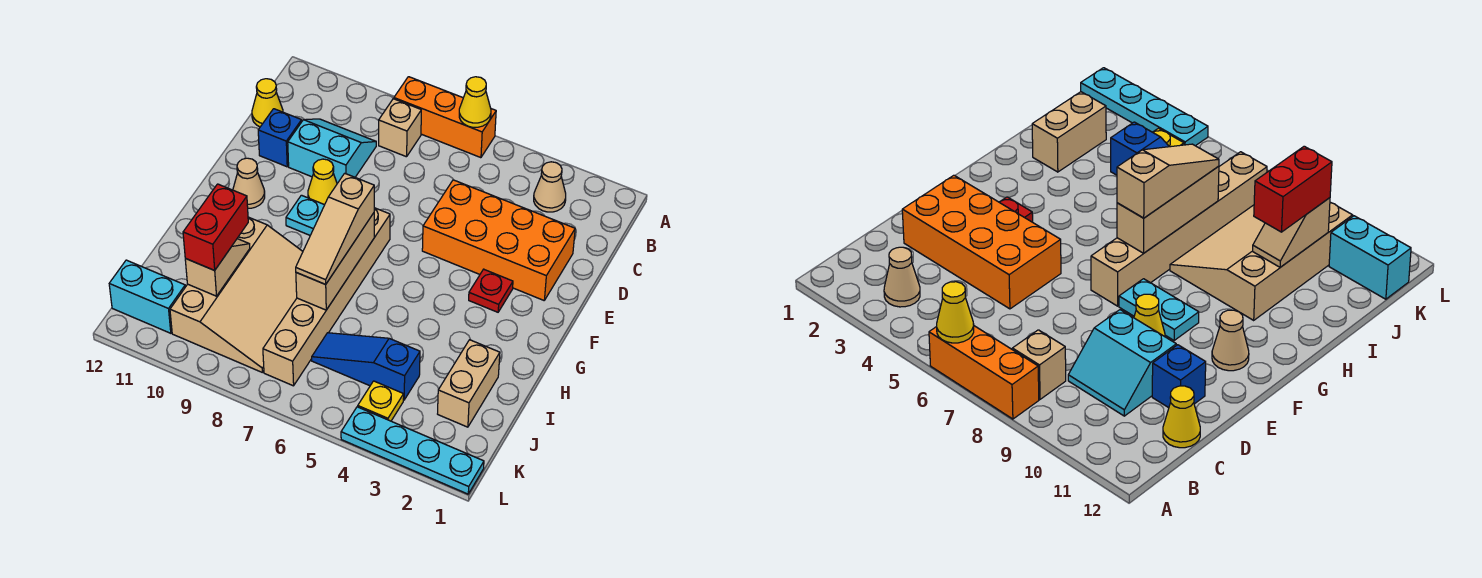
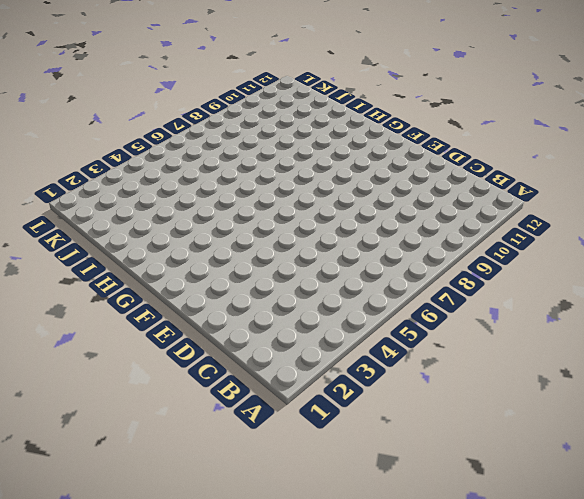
none -> orange 1x3 brick [394,77,496,158]
none -> tan 1x1 cone [534,162,566,212]
none -> tan 1x1 brick [379,99,421,157]

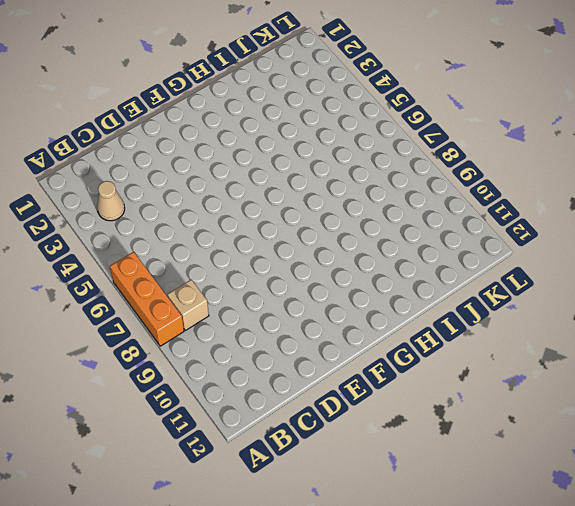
none -> cyan 2x2 slope [288,119,376,183]
none -> yellow 1x1 cone [252,79,283,127]
none -> orange 2x4 brick [422,180,575,300]

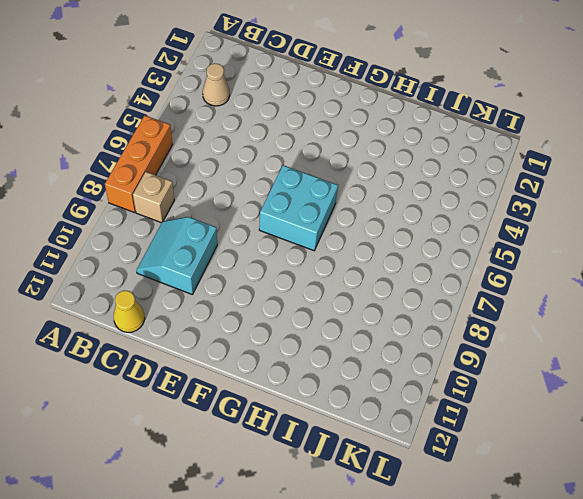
cyan 2x2 brick [259,165,338,251] -> tan 1x6 brick [263,208,390,386]
none -> orange 2x4 brick [422,180,575,300]
none -> blue 1x1 brick [258,109,302,167]
none -> yellow 1x1 cone [308,159,337,205]

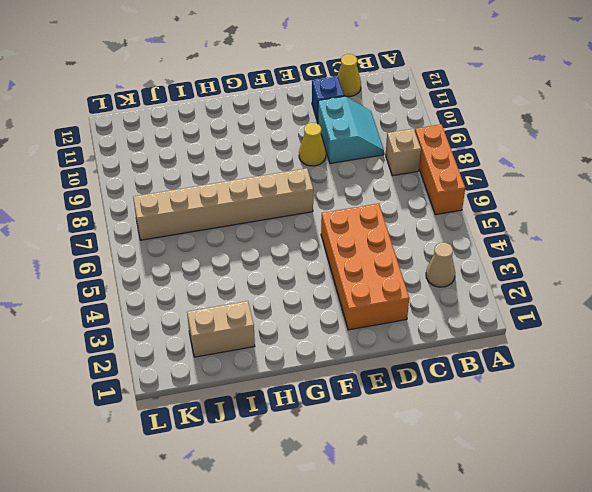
none -> red 1x1 plate [469,269,513,312]
none -> cyan 1x2 plate [286,195,324,235]
none -> tan 1x1 cone [233,158,265,208]

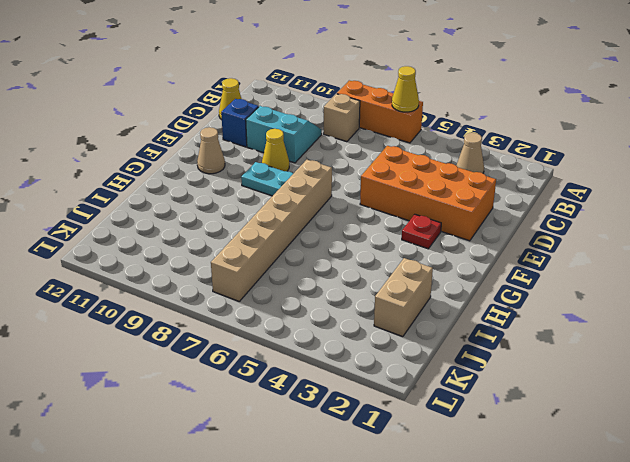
none -> tan 3x4 slope [170,217,303,373]
none -> blue 1x3 slope [312,333,420,400]
none -> yellow 1x1 plate [358,381,404,421]

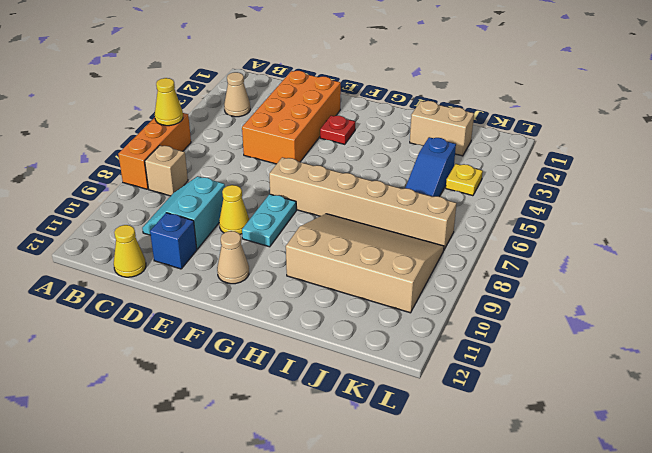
none -> cyan 1x2 brick [109,260,185,333]
none -> cyan 1x4 plate [341,407,484,494]
none -> tan 1x3 brick [296,213,374,310]

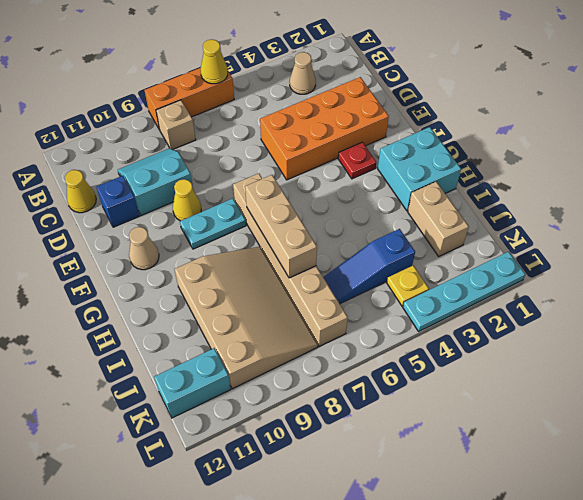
cyan 2x2 brick [378,127,461,211] -> none
none -> tan 1x2 slope [185,239,250,296]
none -> tan 1x3 slope [296,173,374,284]
none -> red 1x2 brick [183,184,248,270]

